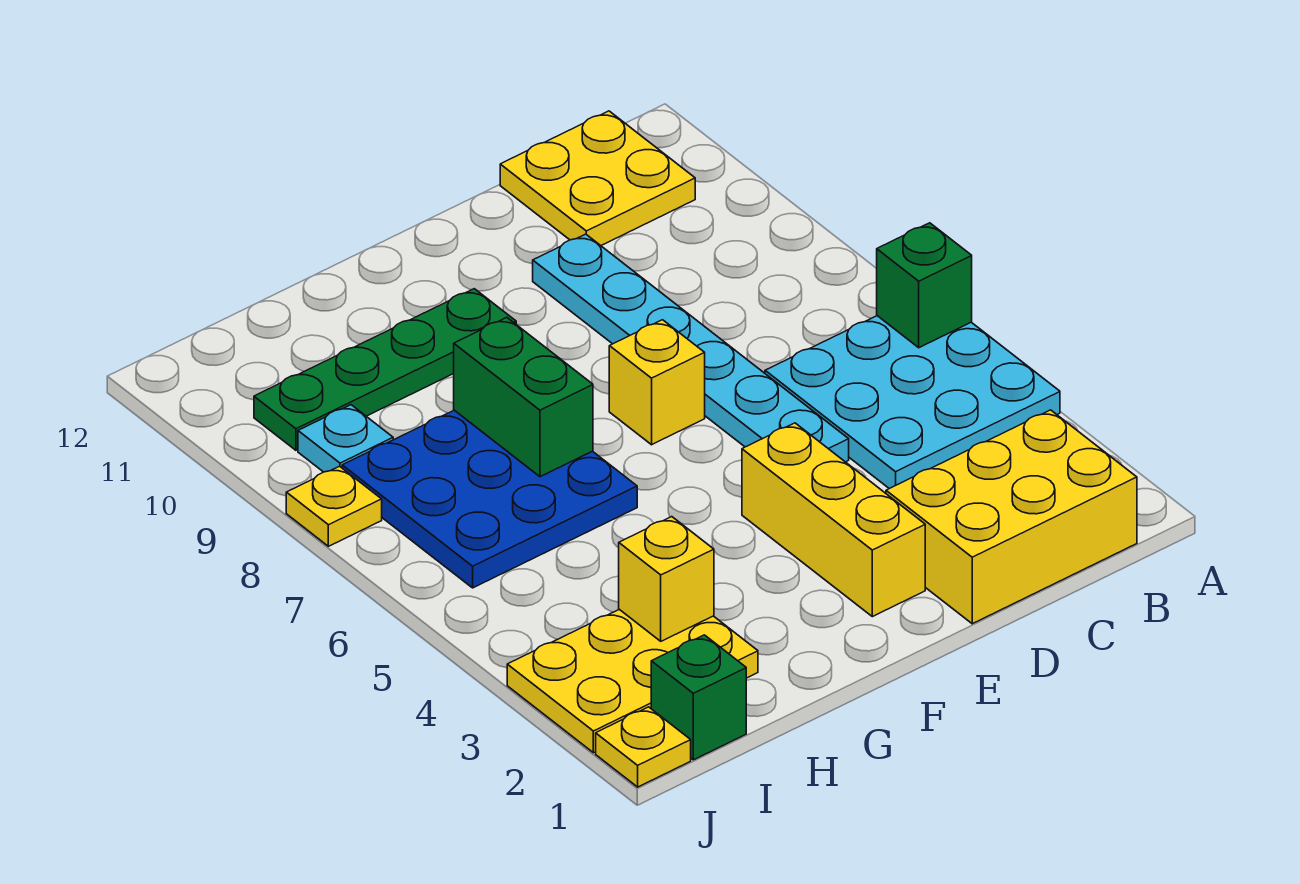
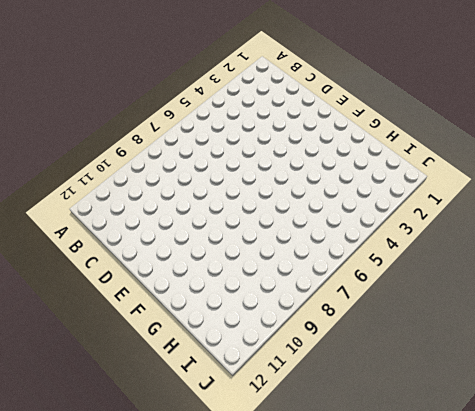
none -> cyan 3x3 plate [765,316,1060,489]
none -> yellow 2x3 brick [886,410,1137,624]
none -> yellow 2x2 plate [500,111,695,245]

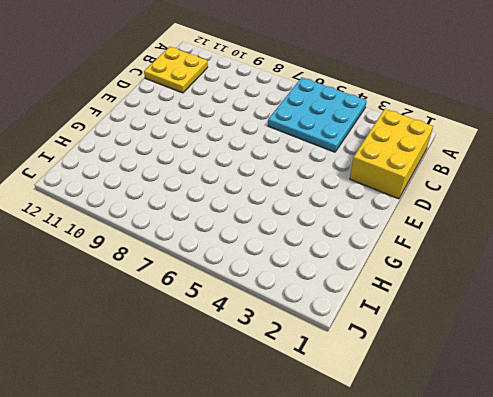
none -> cyan 1x6 plate [533,234,849,462]
none -> yellow 1x3 brick [742,423,925,617]
none -> yellow 1x1 brick [609,320,705,445]

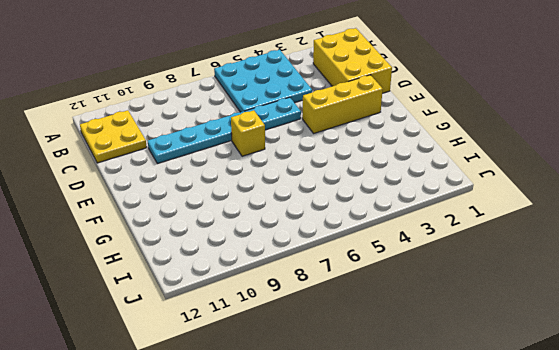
none -> green 1x4 plate [254,289,516,450]
none -> blue 3x3 plate [342,410,637,588]
none -> yellow 2x3 plate [507,609,758,753]

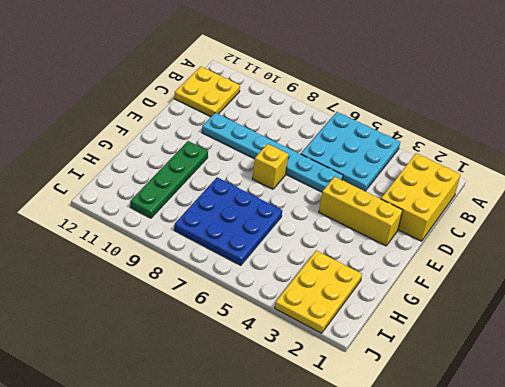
none -> green 1x1 brick [651,635,746,760]
none -> cyan 1x1 plate [298,405,393,472]
none -> yellow 1x1 plate [596,707,691,787]

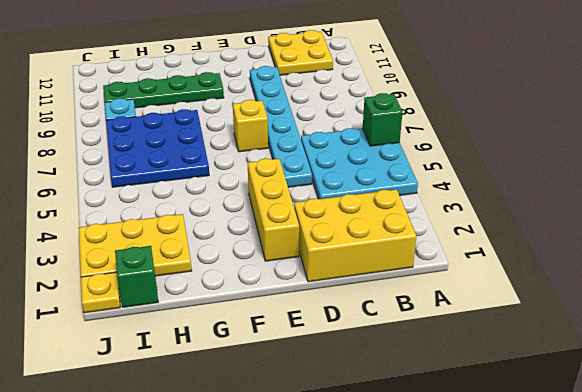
none -> yellow 1x1 plate [286,466,382,546]
none -> green 1x2 brick [454,317,593,477]
none -> yellow 1x1 brick [619,517,714,641]

